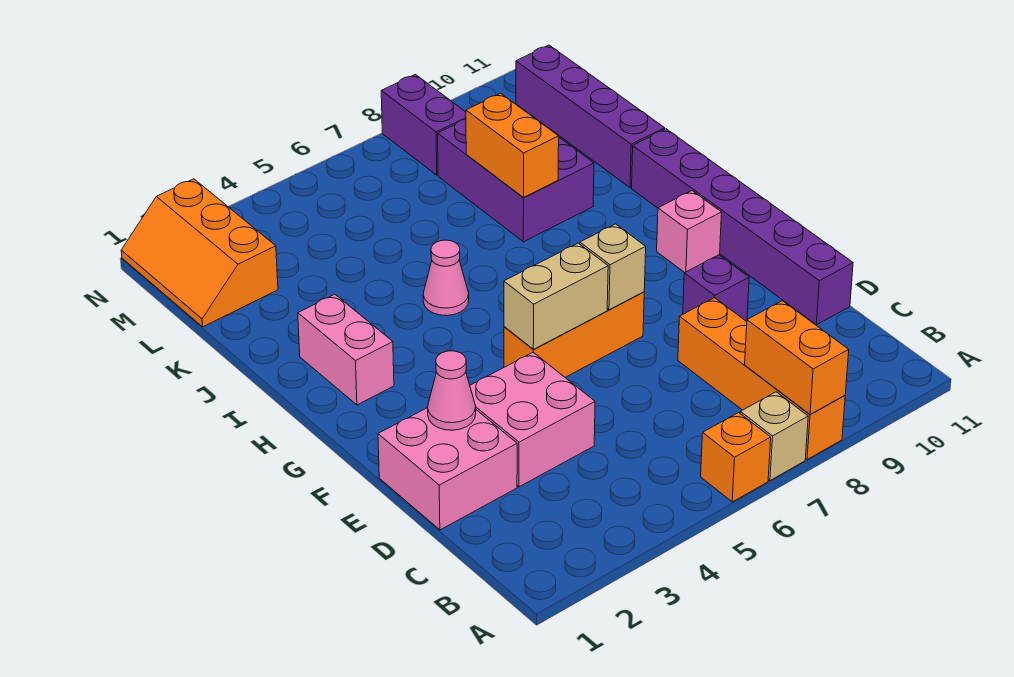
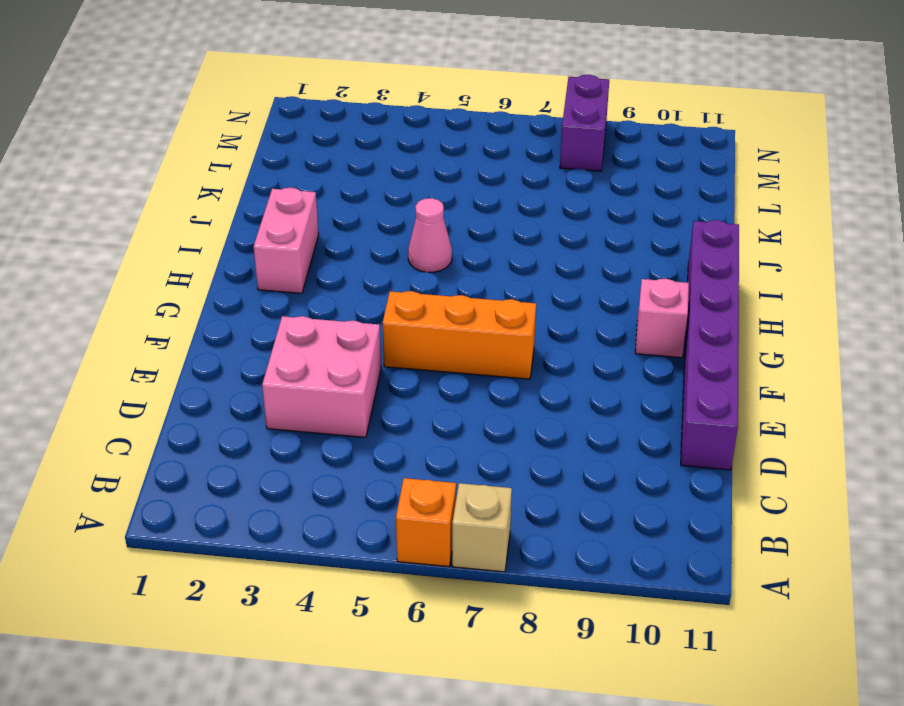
none -> orange 1x4 brick [678,298,845,460]
none -> pink 2x2 brick [378,408,517,530]
none -> purple 1x1 brick [683,255,749,322]

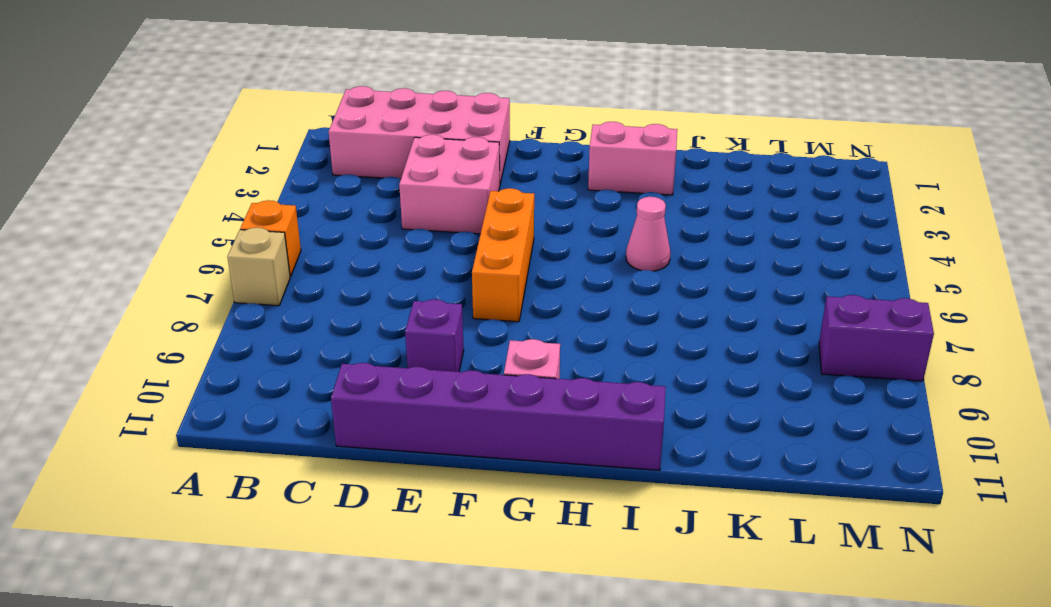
pink 2x4 brick [329,86,510,183] -> pink 2x2 brick [378,408,517,530]
none -> orange 1x4 brick [678,298,845,460]
none -> purple 2x3 brick [438,119,594,242]
none -> purple 1x4 brick [516,45,665,188]

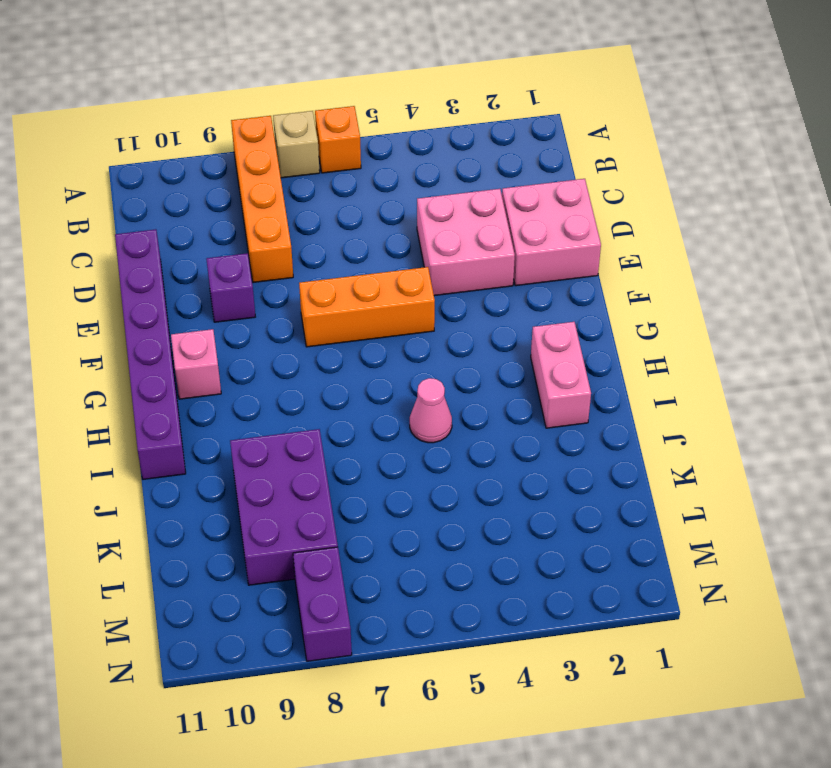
none -> purple 1x4 brick [516,45,665,188]
none -> orange 2x3 slope [121,179,278,327]
none -> orange 1x2 brick [745,301,849,414]

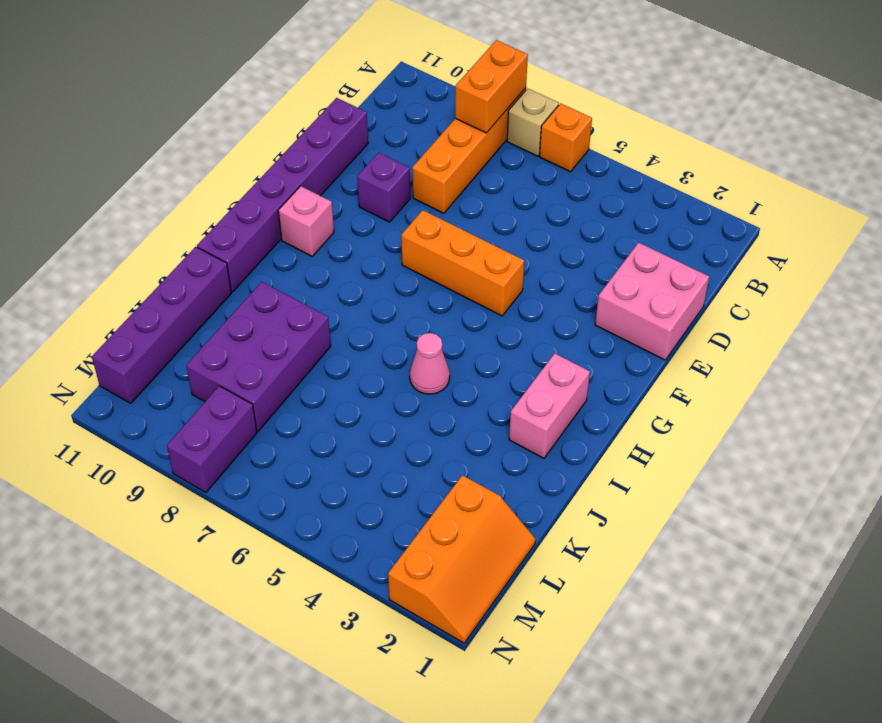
none -> pink 2x2 brick [470,353,595,487]
none -> pink 1x1 cone [428,351,476,430]
none -> tan 1x2 brick [504,243,608,349]

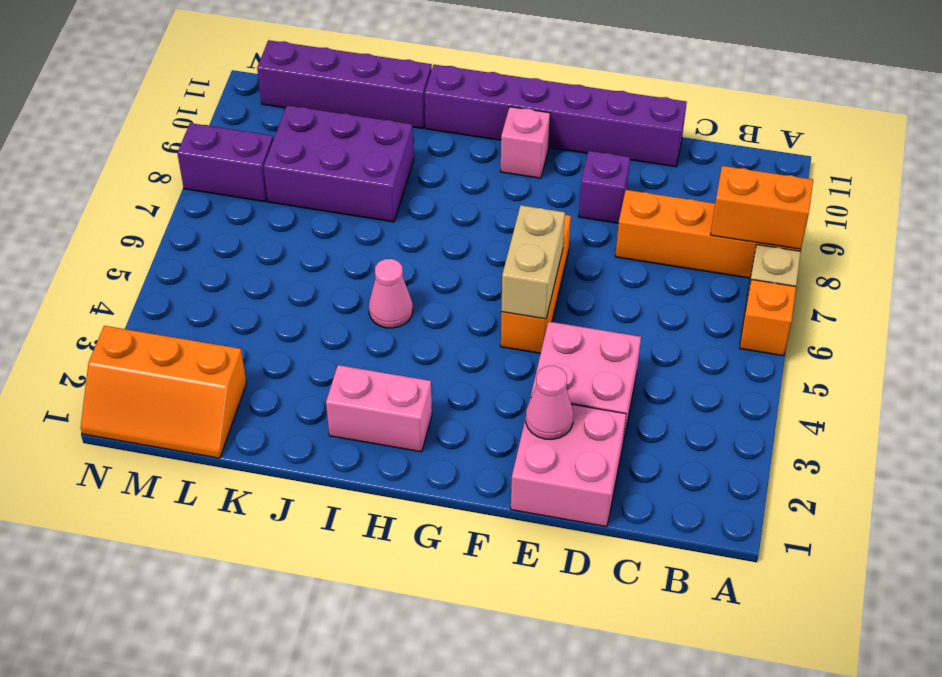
none -> tan 1x1 brick [580,224,646,310]
none -> orange 1x2 brick [466,93,559,197]

